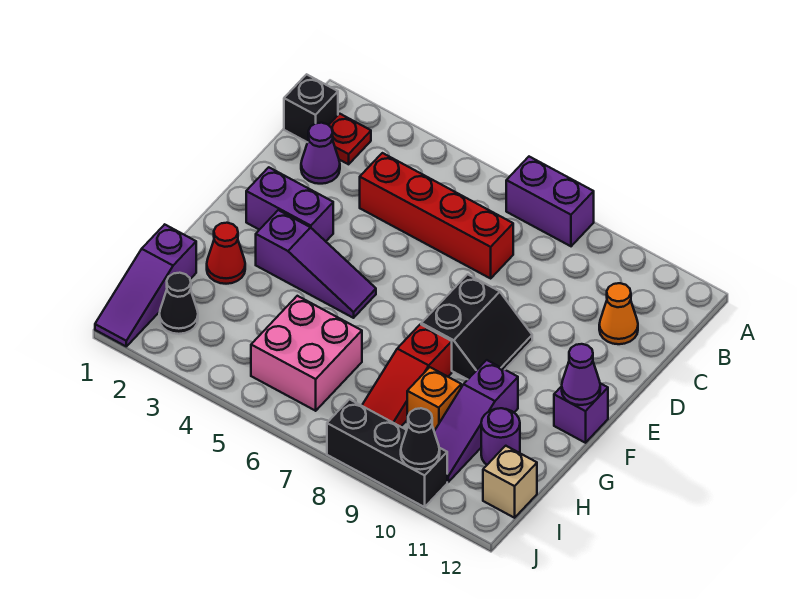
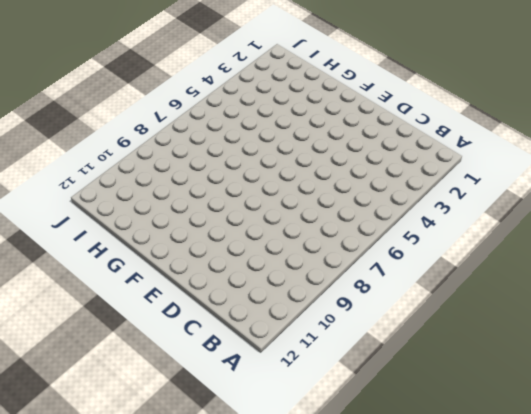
none -> purple 1x2 brick [506,157,594,246]
none -> black 1x1 brick [284,74,338,142]
none -> red 1x1 plate [329,114,371,164]

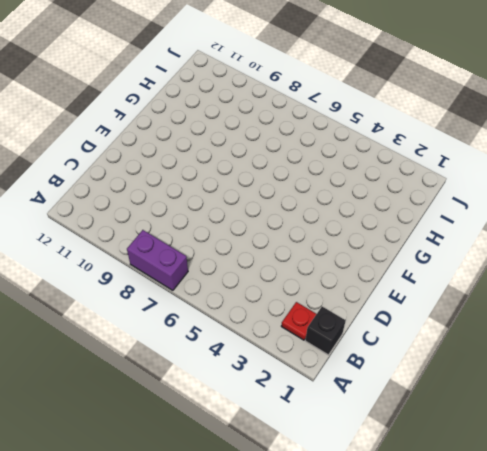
none -> purple 1x1 cone [301,123,340,184]
none -> red 1x4 brick [360,153,513,278]
none -> orange 1x1 cone [599,283,638,344]

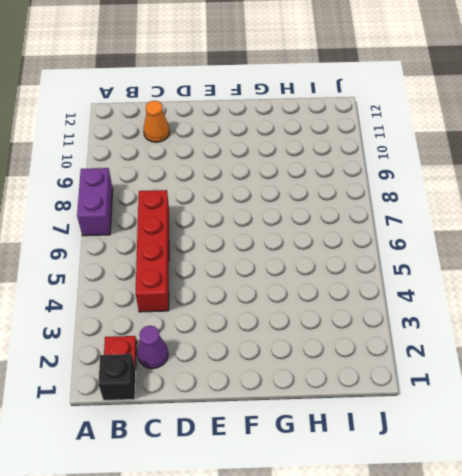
none -> purple 1x2 brick [246,167,333,241]
none -> black 2x2 slope [421,274,532,379]
none -> purple 1x3 slope [256,210,376,318]

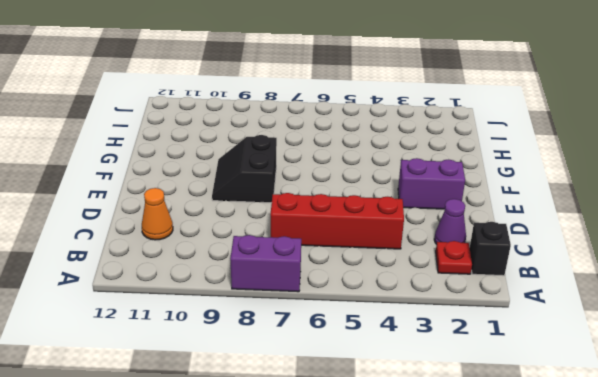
none -> purple 1x3 slope [256,210,376,318]
none -> purple 1x1 brick [554,383,608,443]
none -> red 1x1 cone [207,223,245,284]

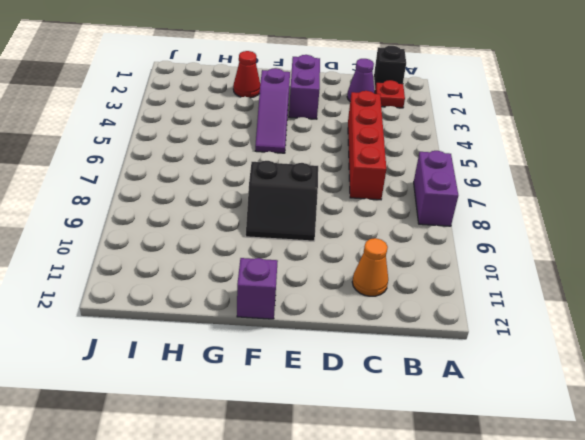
none -> red 1x3 slope [362,324,452,427]
none -> purple 1x3 slope [434,360,518,482]
none -> purple 1x3 slope [95,225,196,346]

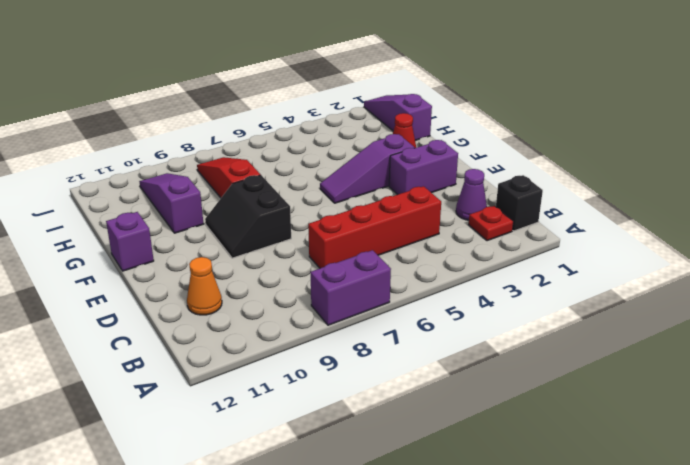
none -> pink 2x2 brick [251,296,362,411]
none -> orange 1x1 brick [407,367,461,431]
none -> purple 1x1 round brick [481,408,520,465]

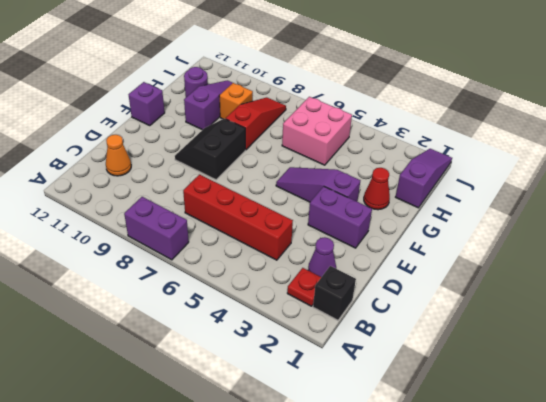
none -> black 1x1 cone [159,273,198,334]
none -> tan 1x1 brick [483,446,537,518]
none -> black 1x3 brick [327,399,447,507]

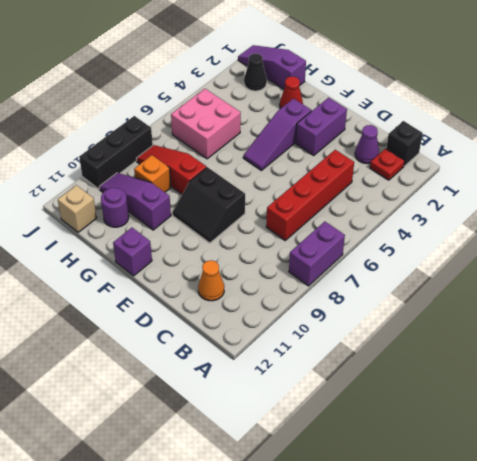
none -> purple 1x1 cone [562,344,600,405]
none -> black 1x1 cone [401,408,440,470]

